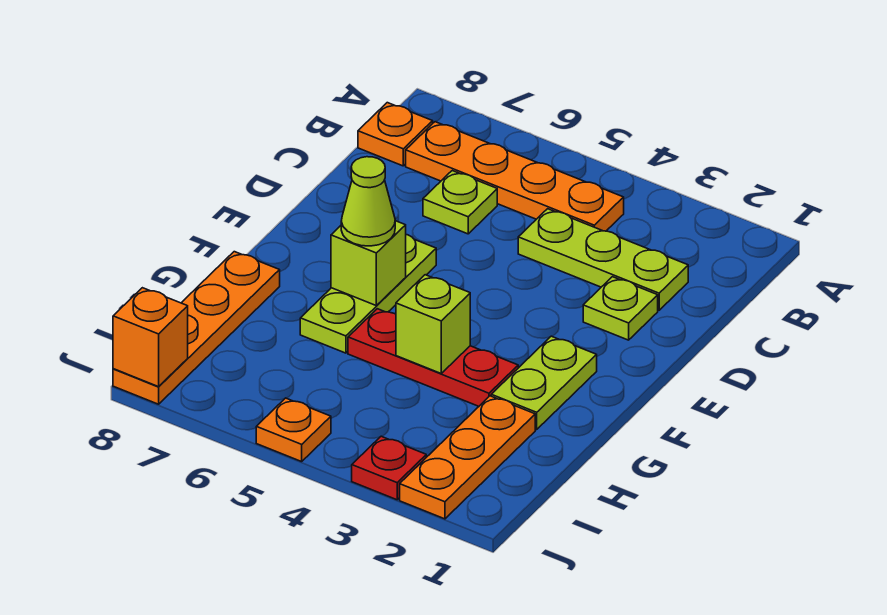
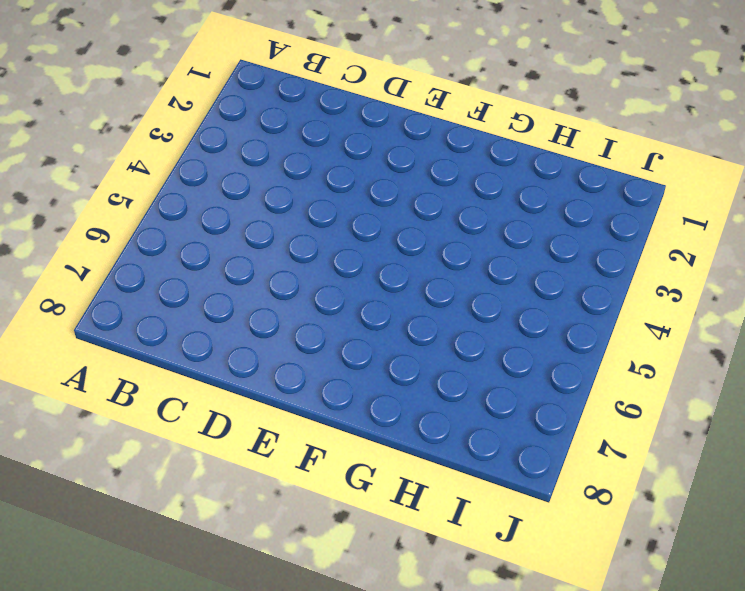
none -> orange 1x4 plate [406,122,624,231]
none -> orange 1x1 plate [358,103,433,166]
none -> lime 1x3 plate [518,209,688,310]

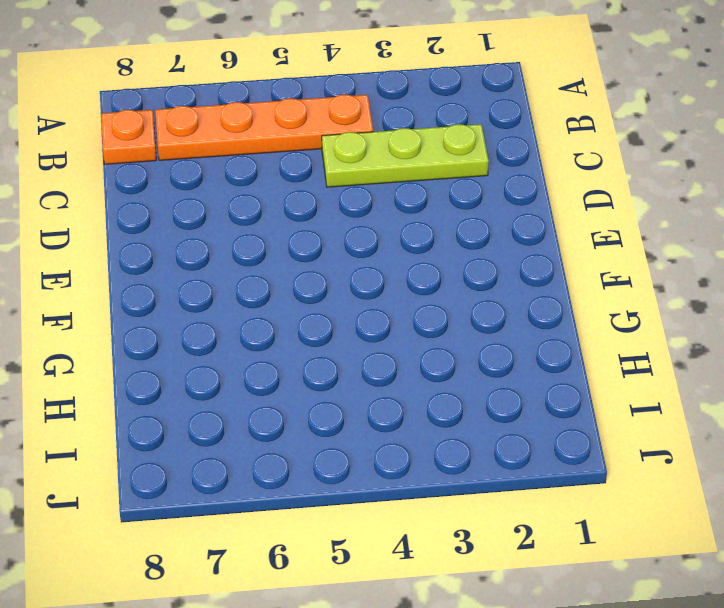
none -> lime 1x1 plate [423,171,497,234]
none -> lime 1x1 plate [583,277,658,340]
none -> lime 1x3 plate [300,235,436,353]

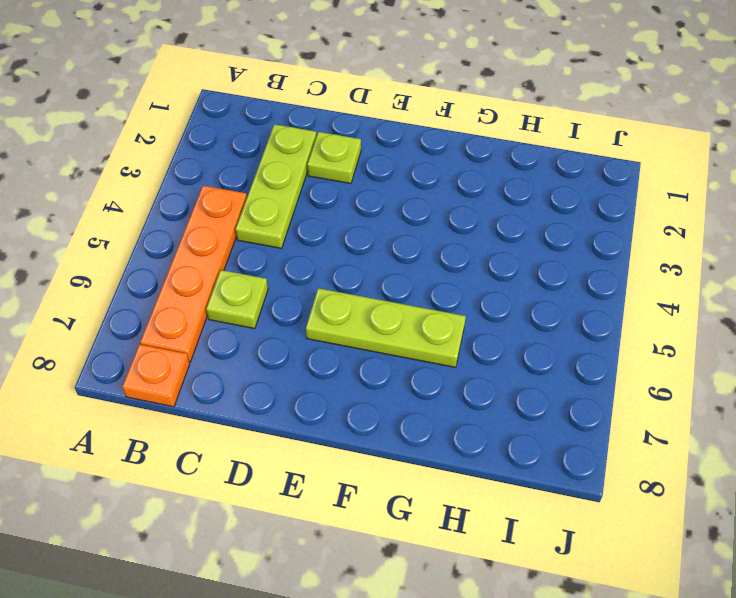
none -> lime 1x2 plate [491,336,597,429]
none -> red 1x3 plate [348,309,518,406]
none -> orange 1x4 plate [113,252,280,404]

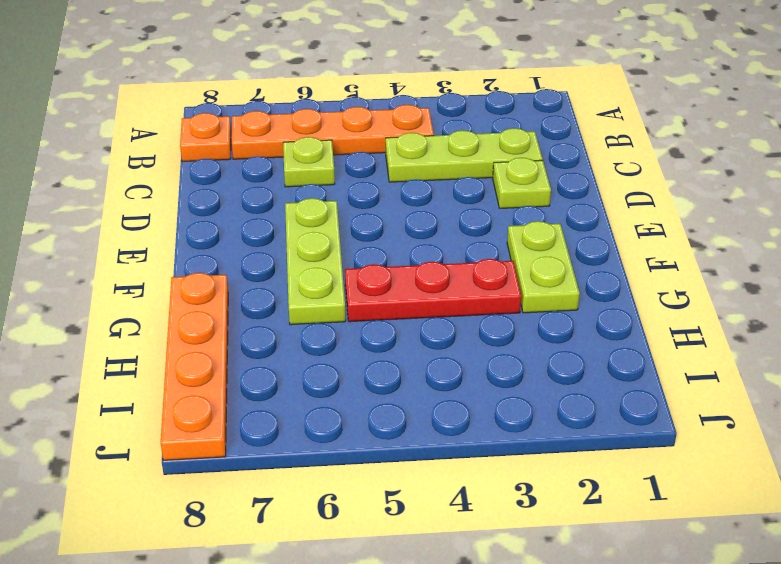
none -> orange 1x3 plate [400,396,535,519]
none -> red 1x1 plate [352,436,426,500]
none -> orange 1x1 plate [256,398,331,462]

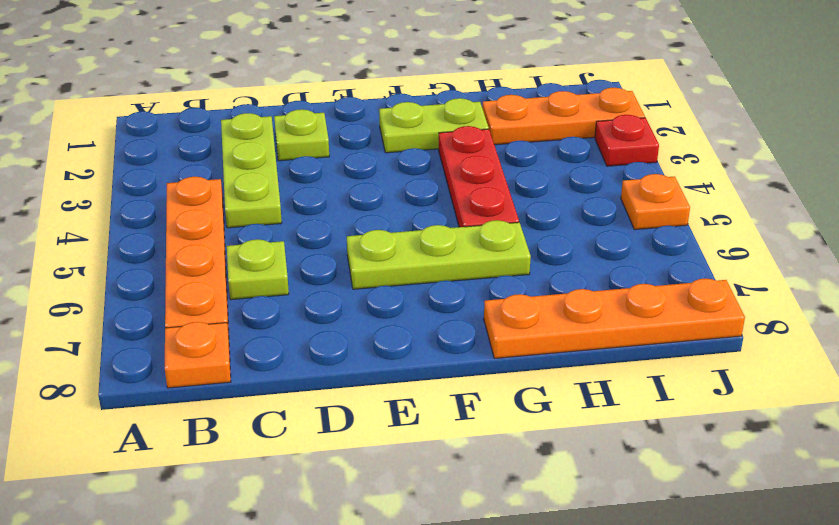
none -> lime 1x1 brick [331,221,406,305]
none -> lime 1x1 brick [396,275,470,373]
none -> orange 1x1 brick [113,288,188,387]

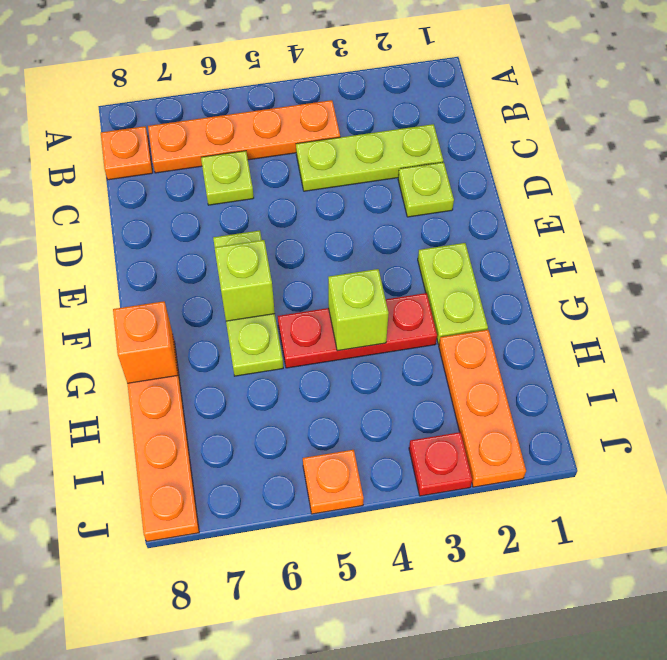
orange 1x1 brick [113,301,178,383] -> orange 1x1 brick moved to [113,288,188,387]
none -> lime 1x1 cone [341,157,395,246]

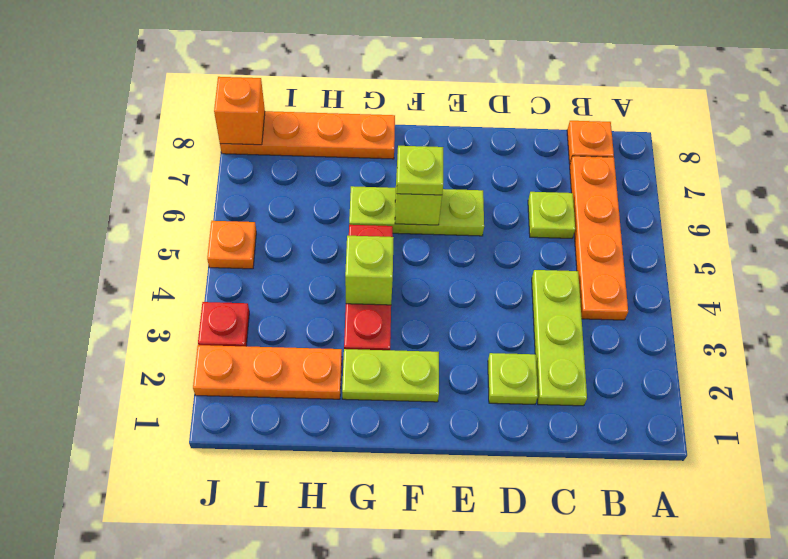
lime 1x1 plate [397,146,443,195] -> lime 1x1 cone [341,157,395,246]

